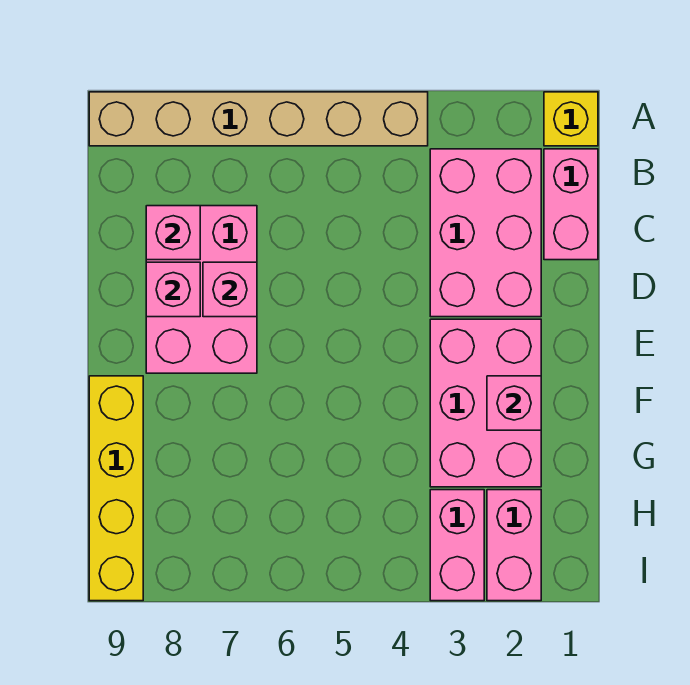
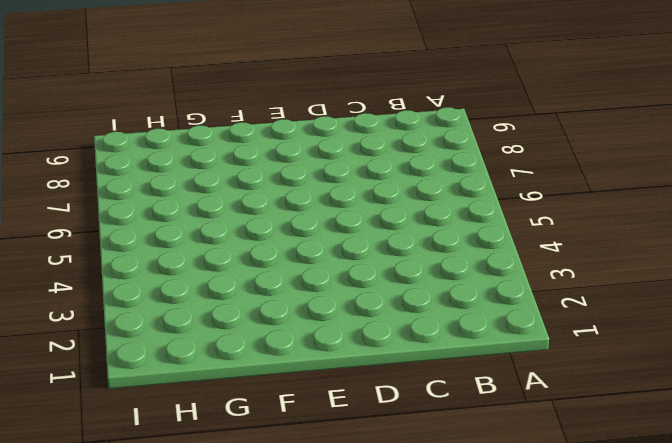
none -> yellow 1x1 brick [544,92,598,146]
none -> tan 1x6 brick [89,92,428,146]
none -> pink 1x2 brick [544,149,598,260]

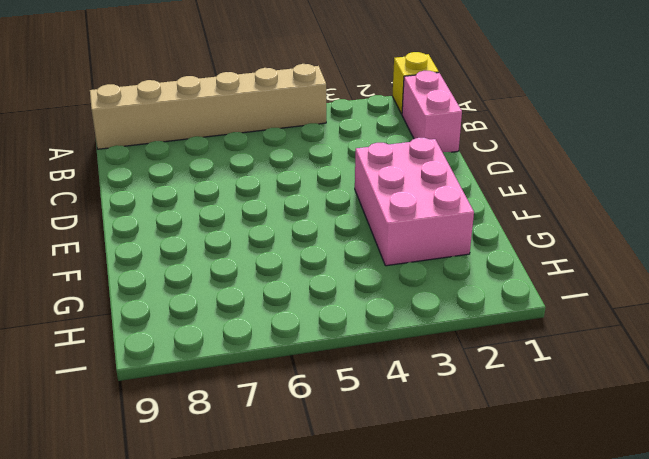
none -> pink 2x3 brick [430,149,541,317]
none -> pink 2x3 brick [146,206,257,373]
none -> yellow 1x4 brick [89,376,143,601]

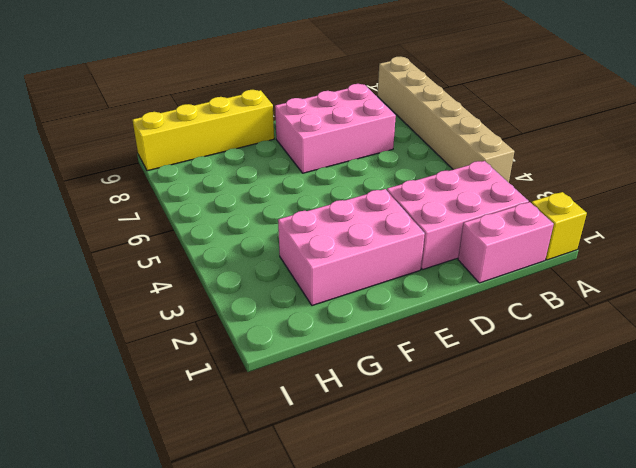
none -> pink 1x2 brick [487,490,541,601]
none -> pink 1x2 brick [430,490,484,601]
none -> pink 1x1 brick [146,206,200,260]

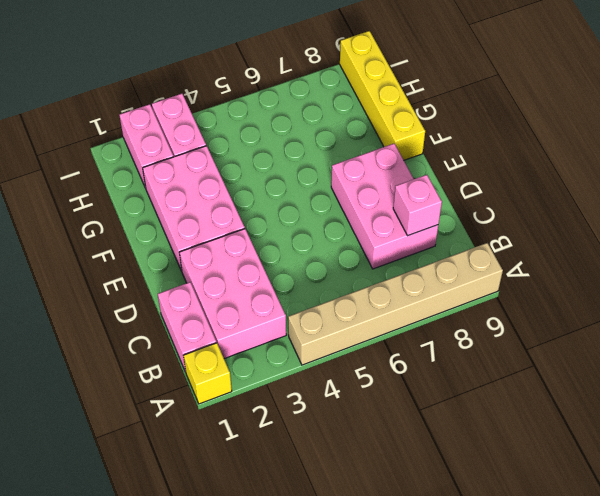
none -> pink 1x1 brick [203,262,257,317]
none -> pink 1x1 brick [146,262,200,317]
none -> pink 1x1 brick [487,376,541,430]

